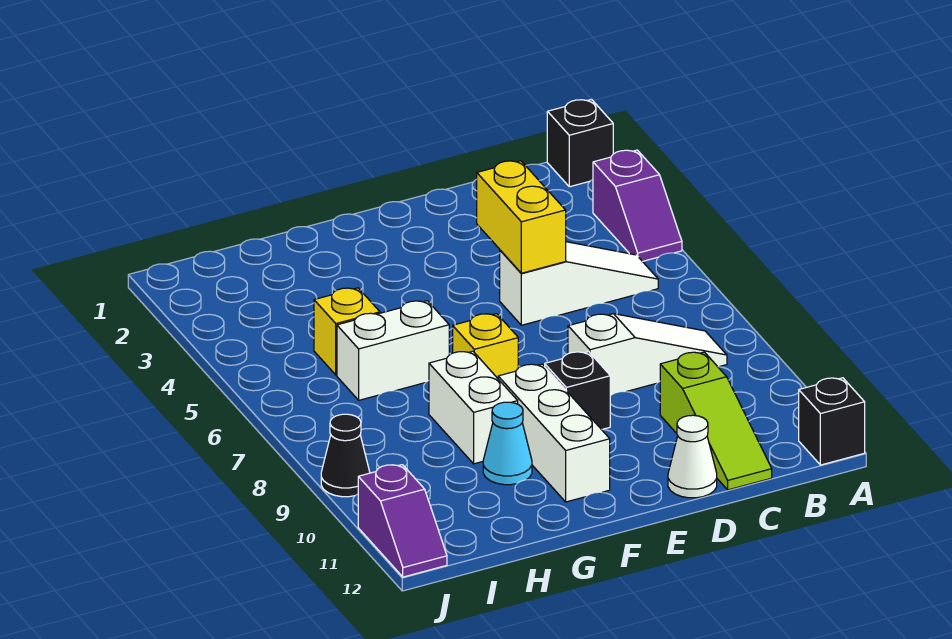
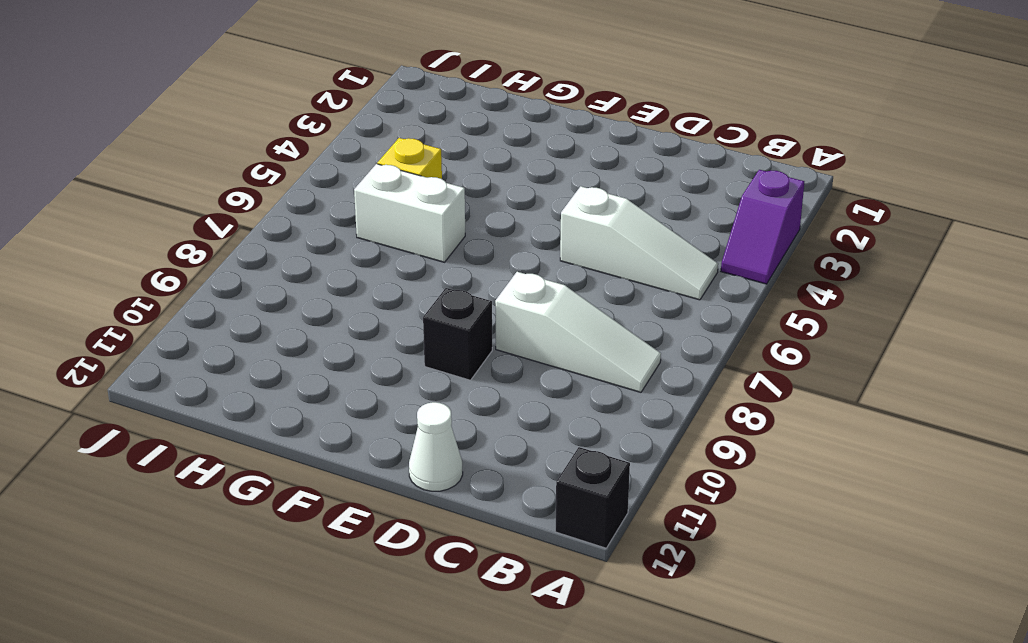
none -> black 1x1 brick [547,100,613,187]
none -> lime 1x3 slope [660,352,772,490]
none -> yellow 1x1 brick [453,314,518,378]

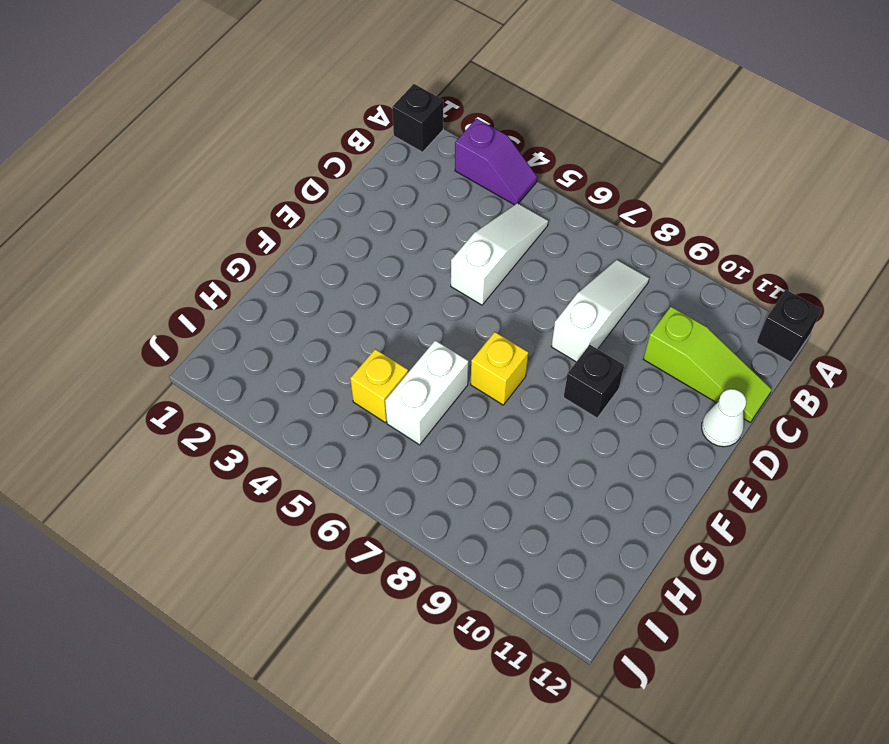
none -> white 1x3 brick [498,364,610,502]
none -> white 1x2 brick [429,351,518,464]
none -> cyan 1x1 cone [483,402,532,485]

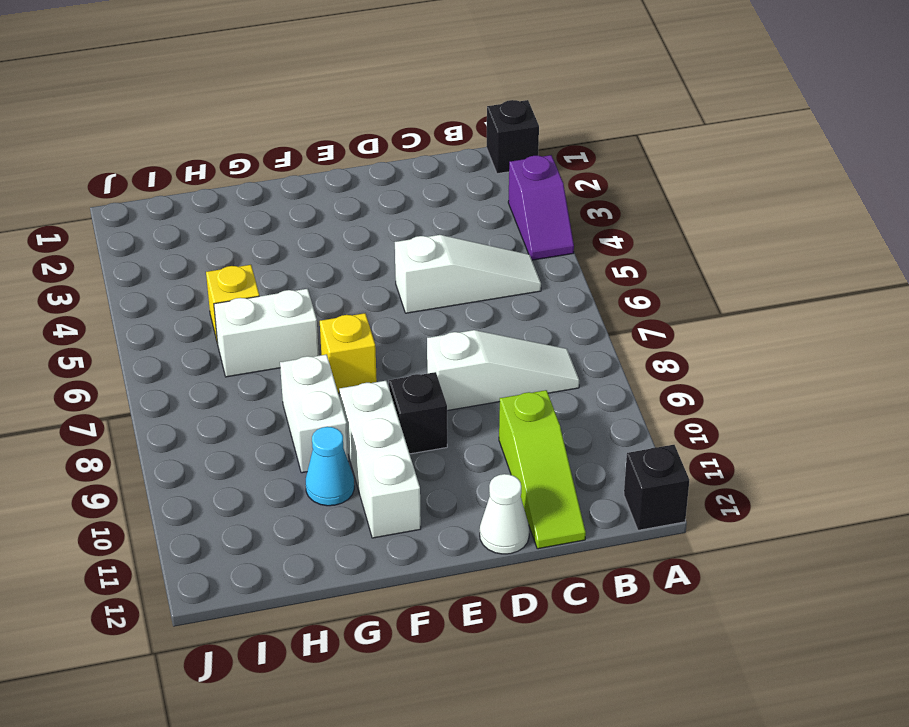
none -> black 1x1 cone [321,414,370,497]
none -> purple 1x2 slope [358,465,447,577]
none -> yellow 1x2 brick [477,161,566,273]

